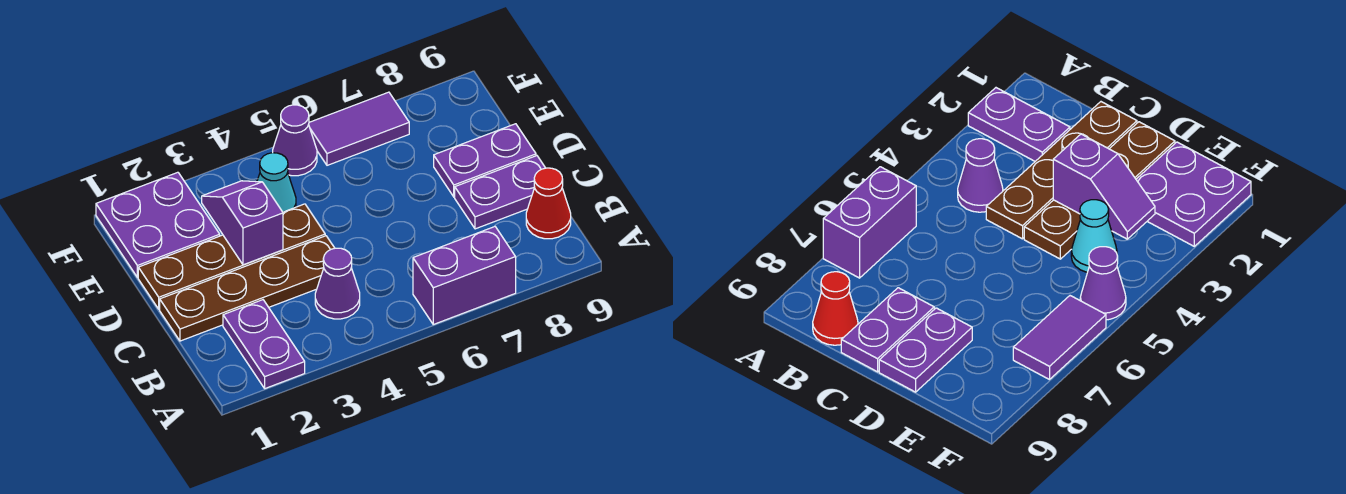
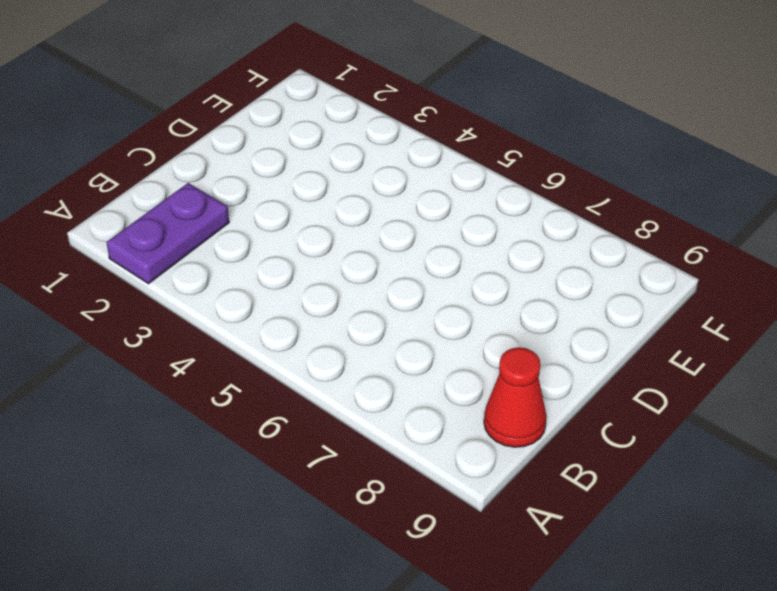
none -> purple 1x2 brick [413,226,516,324]
none -> purple 1x1 cone [315,248,360,319]
none -> brown 1x4 plate [160,236,335,341]

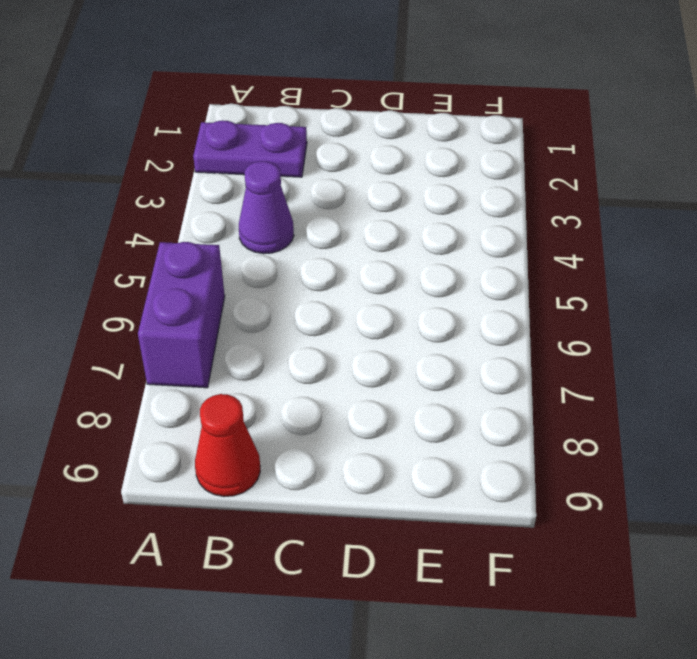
none -> brown 1x4 plate [160,236,335,341]
none -> purple 1x2 plate [455,156,545,229]
none -> brown 1x4 plate [138,204,325,309]

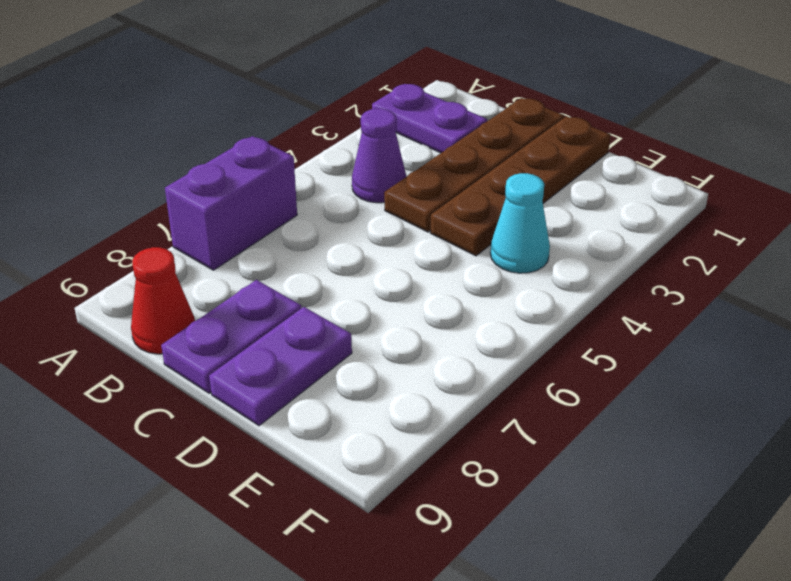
none -> purple 2x2 plate [96,172,220,277]
none -> purple 1x1 cone [273,105,317,176]
none -> purple 1x2 tile [309,92,409,165]

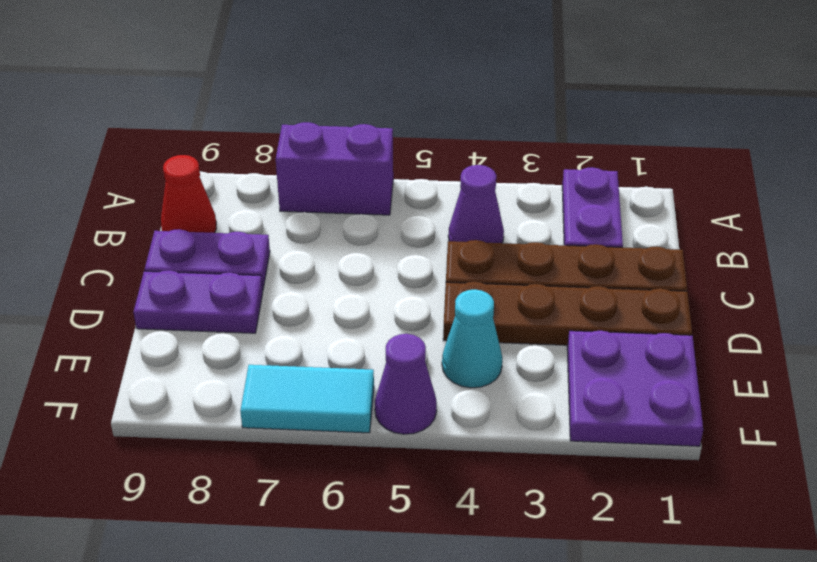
cyan 1x2 tile [240,365,374,433] -> purple 1x2 tile [309,92,409,165]
none -> purple 1x2 slope [202,181,283,265]

